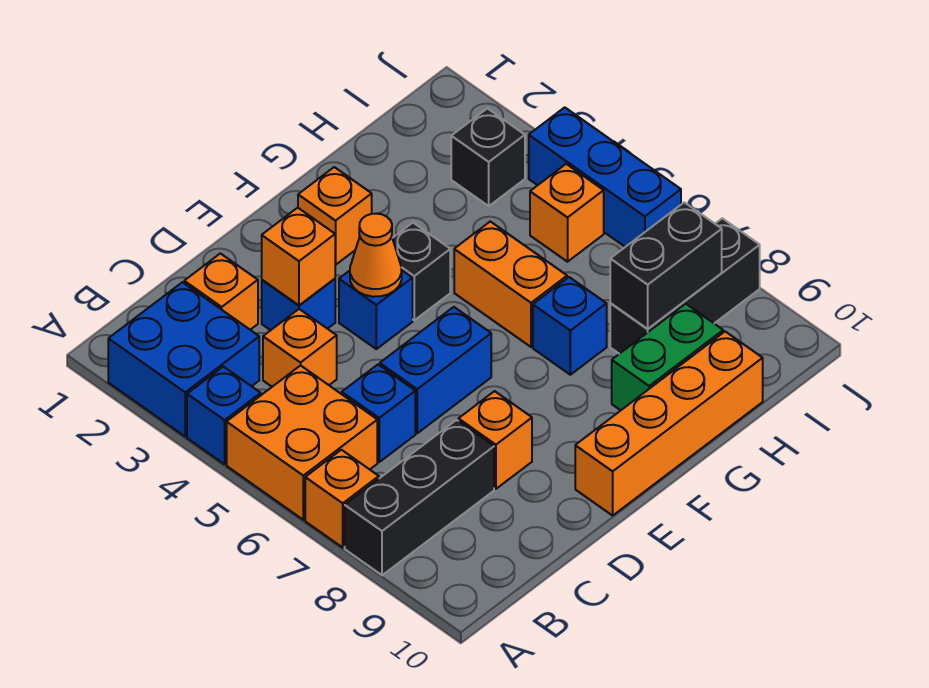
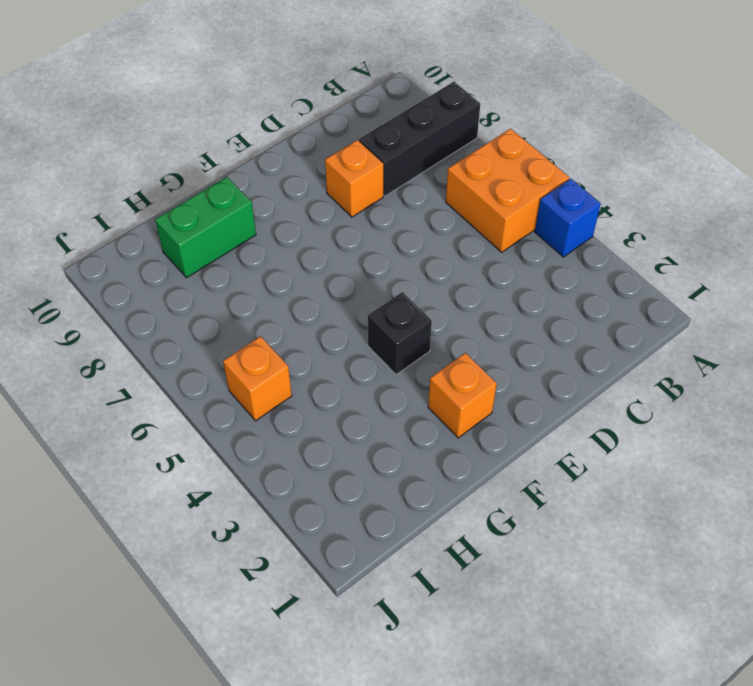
none -> blue 2x2 brick [108,282,259,436]
none -> orange 1x1 brick [305,450,379,547]
none -> orange 1x1 brick [184,253,258,330]

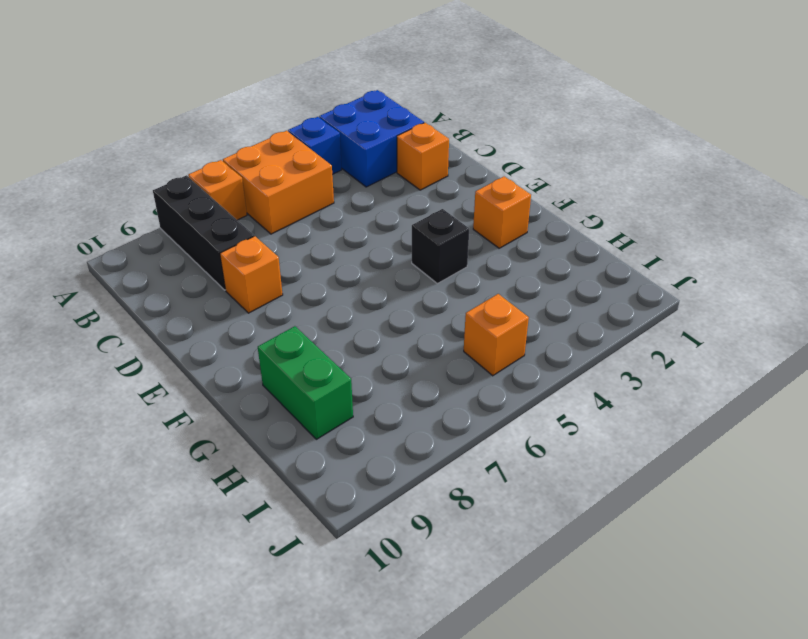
none -> orange 1x1 brick [263,309,337,387]
none -> blue 1x1 brick [342,365,415,462]
none -> blue 1x1 brick [262,279,335,330]

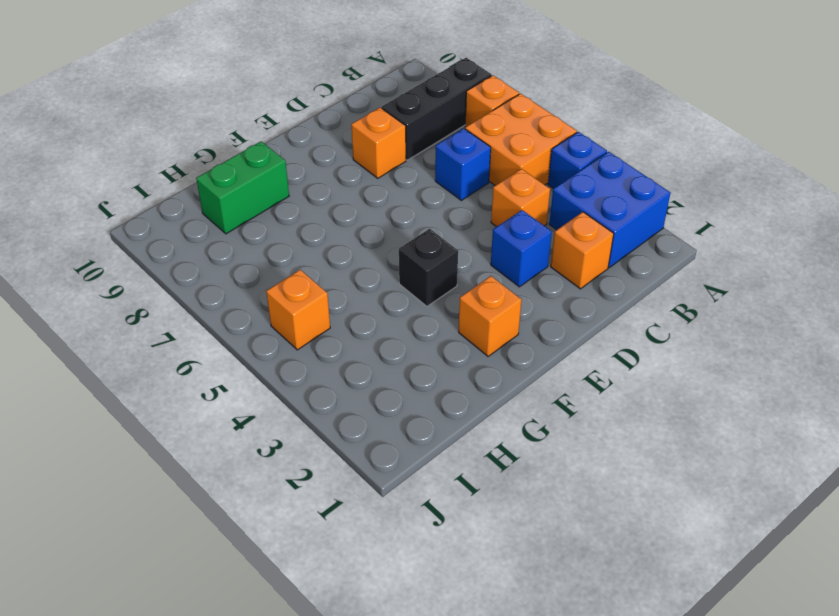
none -> blue 1x2 brick [380,307,491,433]
none -> blue 1x1 brick [339,270,413,349]
none -> orange 1x4 brick [575,332,763,515]

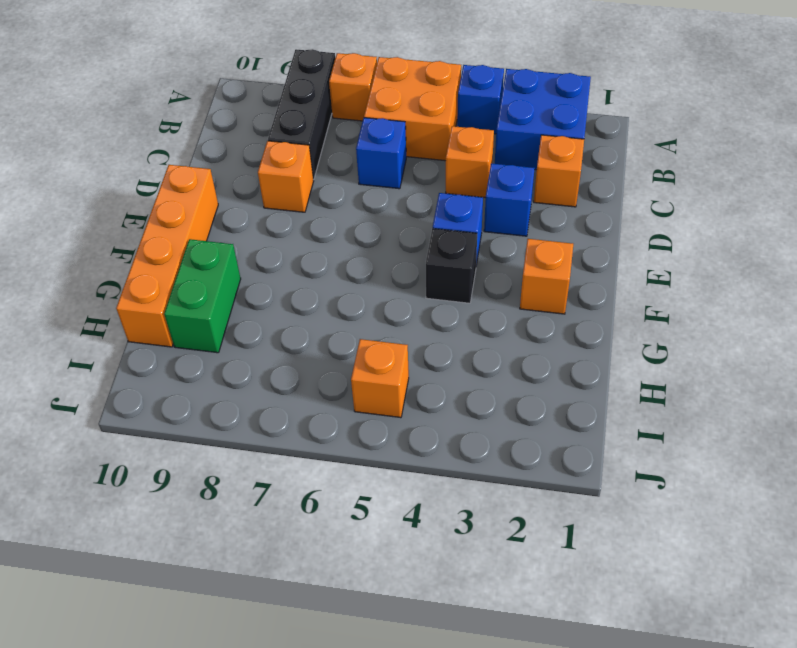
none -> blue 1x2 brick [380,307,491,433]
none -> orange 1x2 brick [454,222,567,347]
none -> blue 1x1 brick [533,277,607,375]

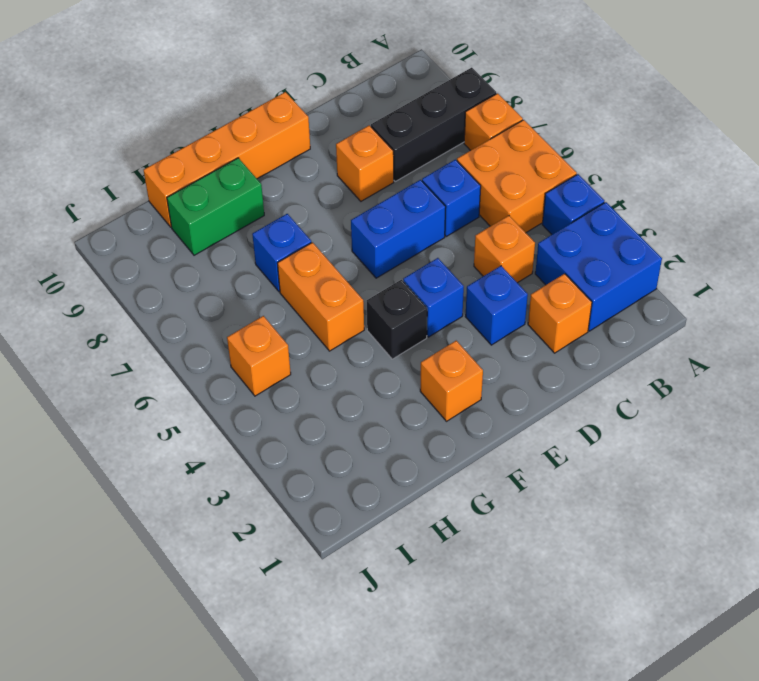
none -> black 1x3 brick [610,218,760,354]
none -> black 1x1 brick [451,108,525,206]
none -> blue 1x3 brick [529,107,681,247]

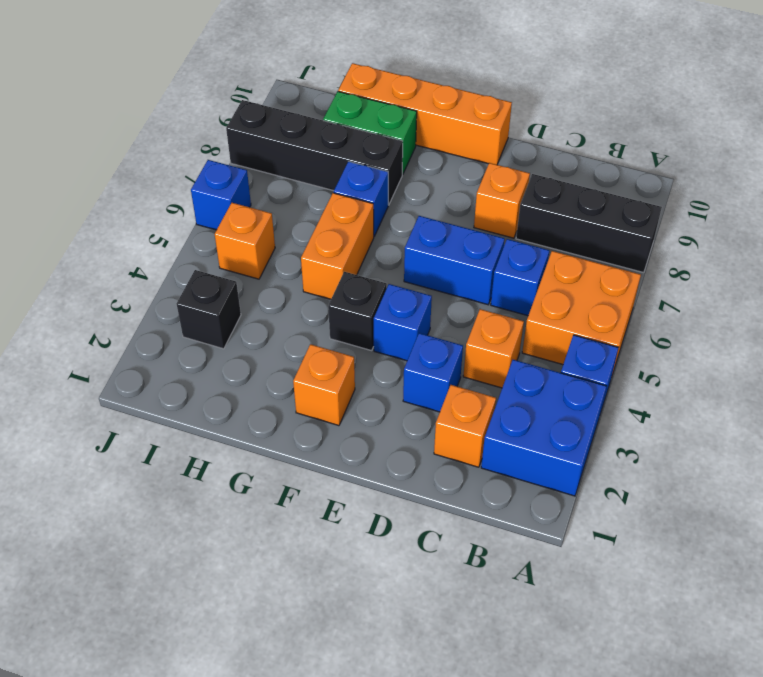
black 1x4 brick [226,100,403,205] -> black 1x3 brick [610,218,760,354]
blue 1x1 brick [191,160,251,230] -> blue 1x3 brick [529,107,681,247]
none -> orange 1x1 brick [305,450,379,547]
none -> orange 1x1 brick [262,208,335,305]
none -> orange 1x1 cone [350,213,402,297]

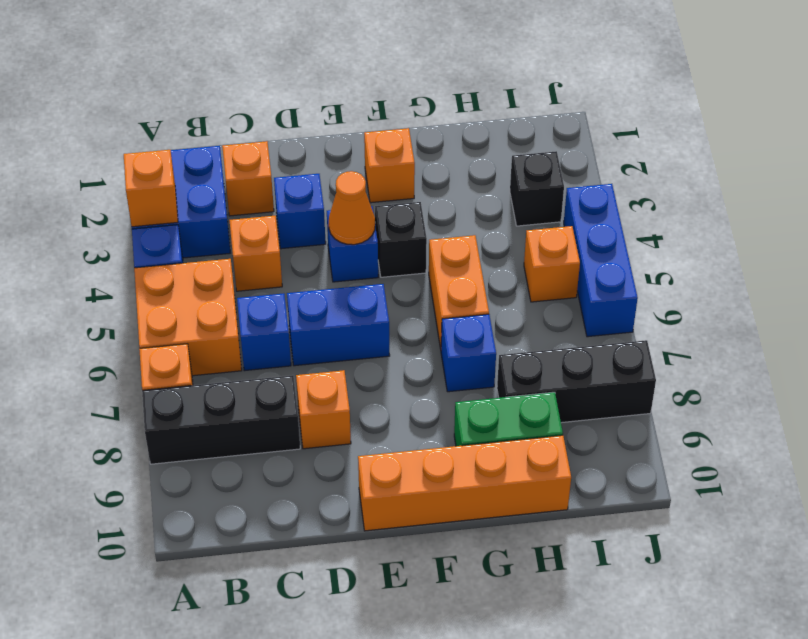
orange 1x1 brick [124,150,178,227] -> orange 1x1 brick moved to [262,208,335,305]
none -> black 1x2 brick [610,202,722,329]

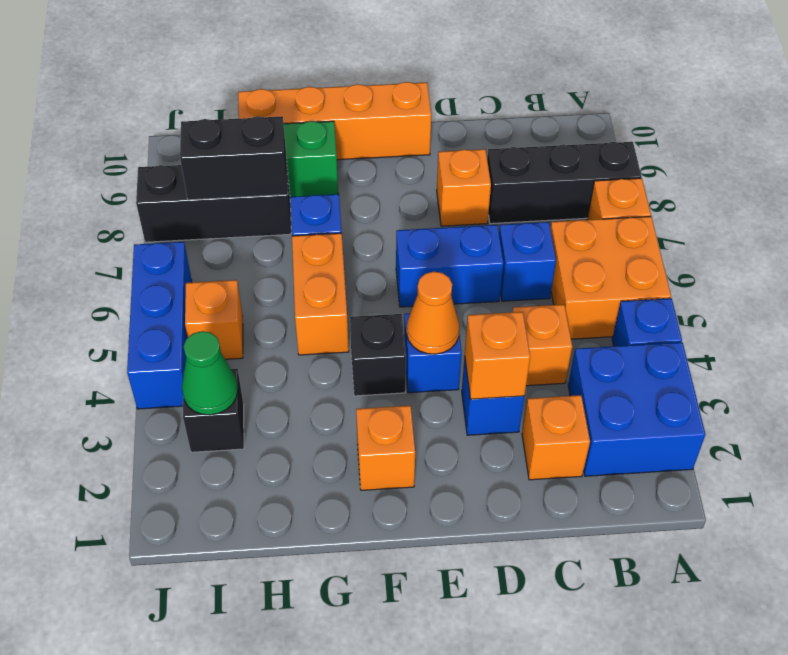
green 1x1 cone [182,331,238,415] -> none

